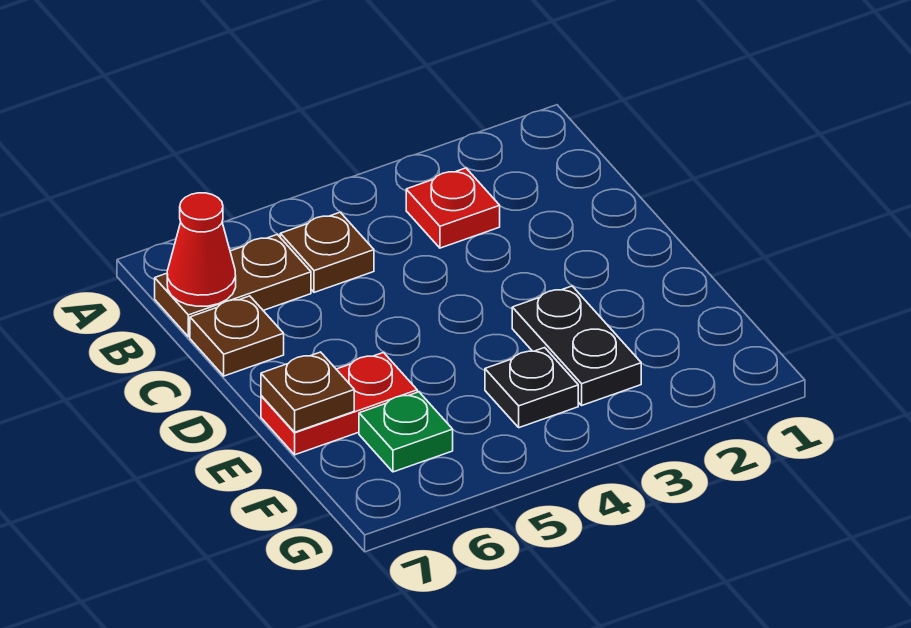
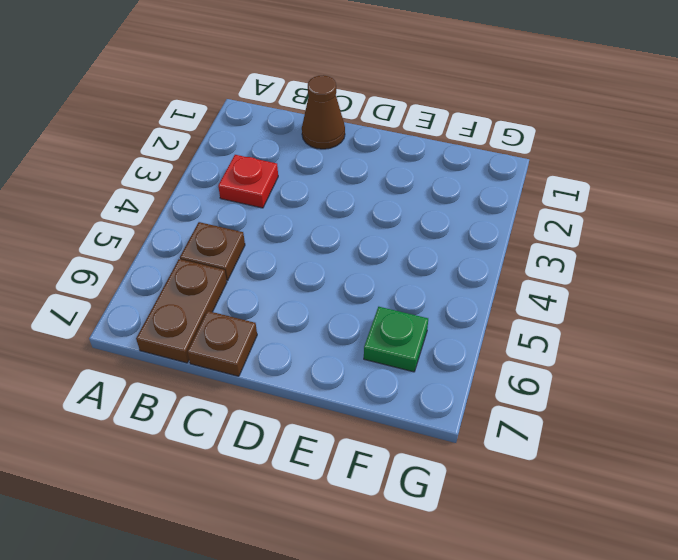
brown 1x1 cone [302,75,345,149] -> none
none -> black 1x2 plate [512,286,641,405]
none -> red 1x2 plate [261,353,417,455]

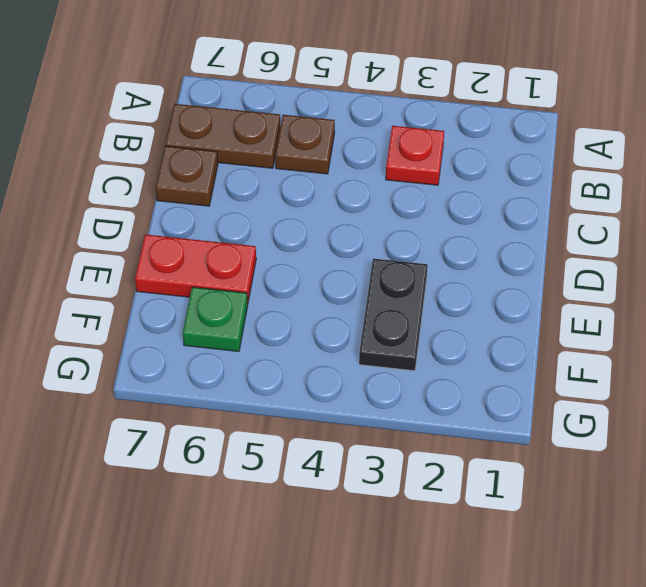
none -> black 1x1 plate [485,348,578,428]
none -> red 1x1 cone [167,193,236,306]

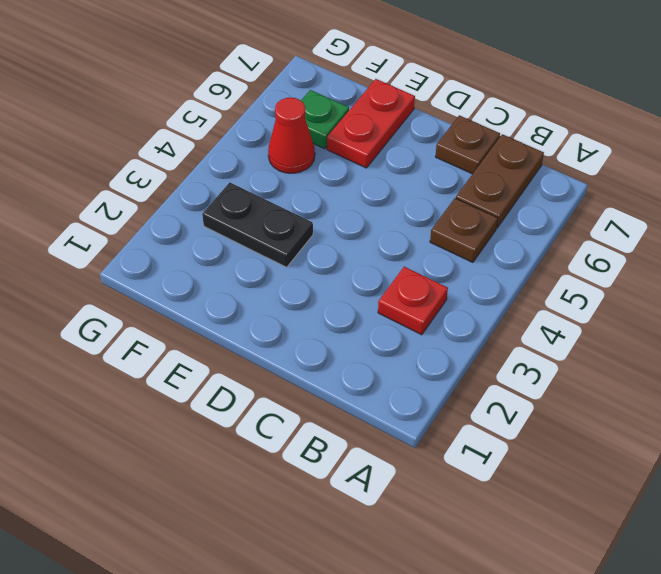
red 1x1 cone [268,98,315,173] -> red 1x1 cone moved to [167,193,236,306]
none -> black 1x1 plate [485,348,578,428]
none -> brown 1x1 plate [261,352,354,432]

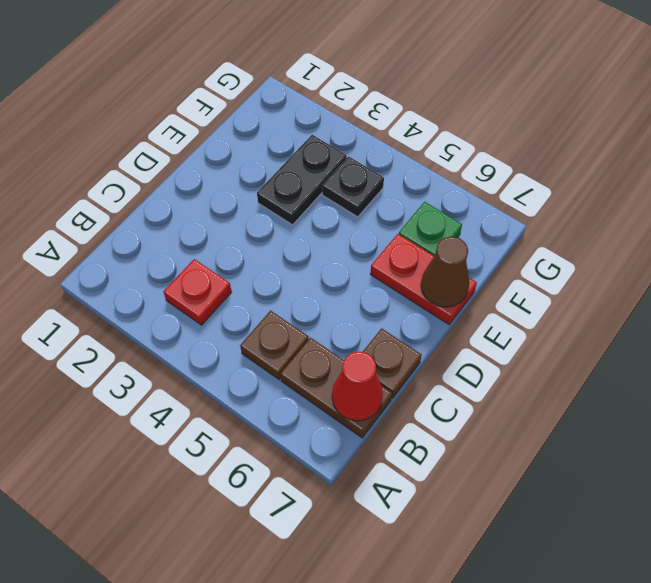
brown 1x1 cone [421,237,469,307] -> brown 1x1 plate [261,352,354,432]

